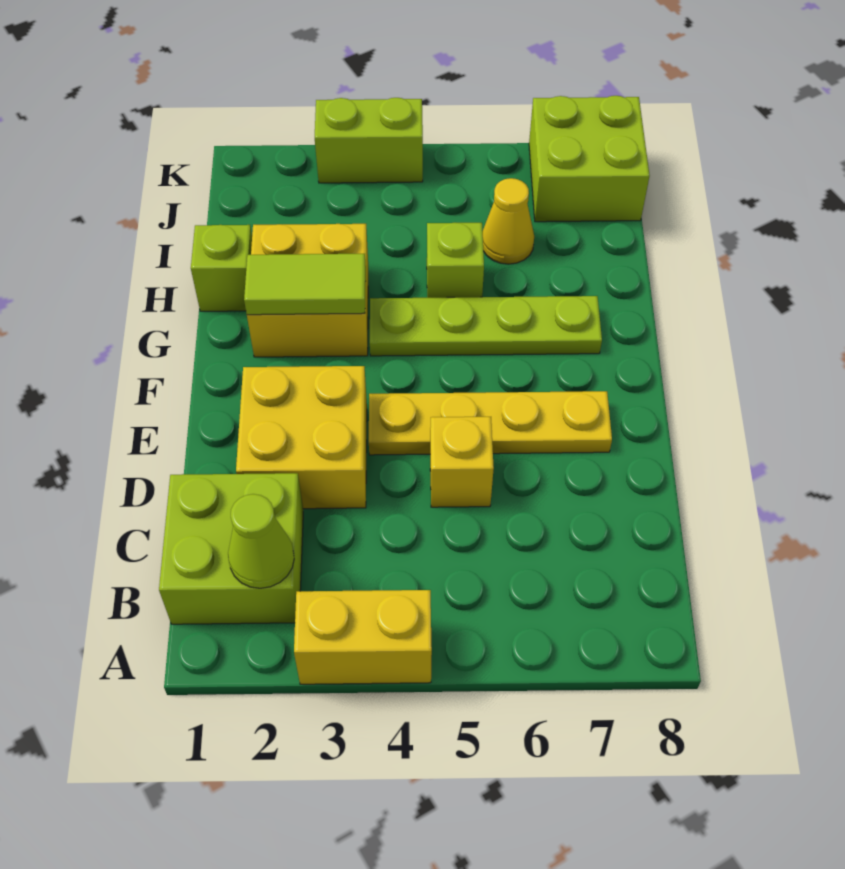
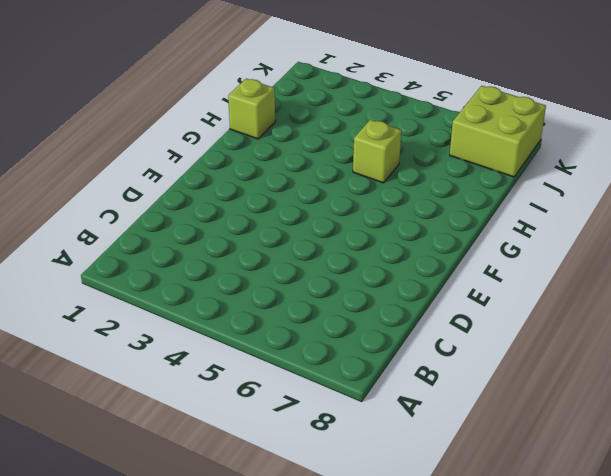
none -> yellow 1x2 brick [294,590,432,684]
none -> lime 2x2 brick [159,473,303,624]
none -> yellow 2x2 brick [236,366,367,509]

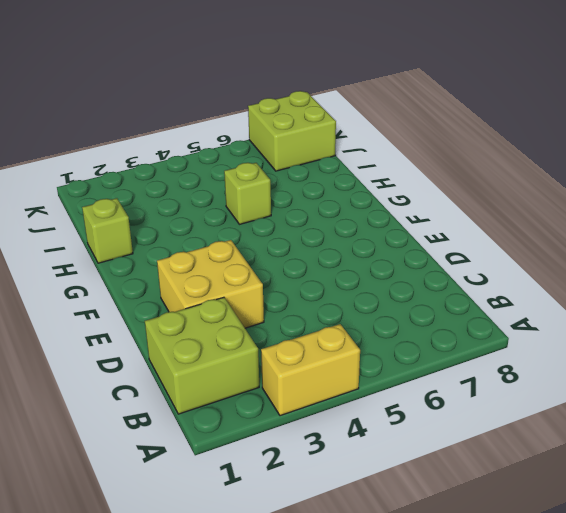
none -> yellow 1x1 brick [430,417,494,507]
none -> yellow 1x4 plate [369,391,612,455]
none -> yellow 2x2 brick [247,224,368,357]

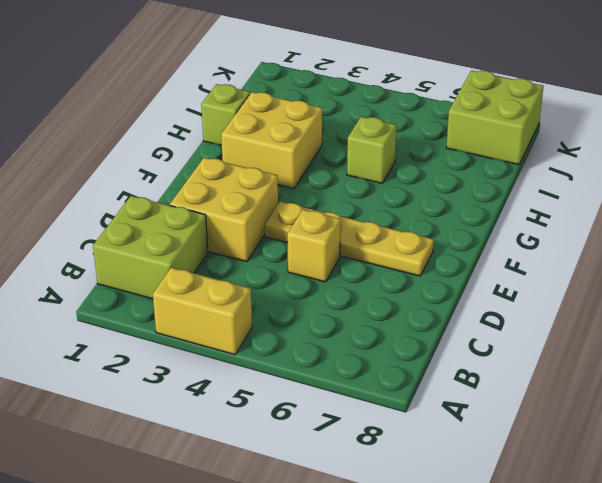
none -> lime 1x4 plate [370,296,602,356]
none -> yellow 1x1 cone [483,178,534,264]
none -> lime 1x2 brick [315,98,423,183]

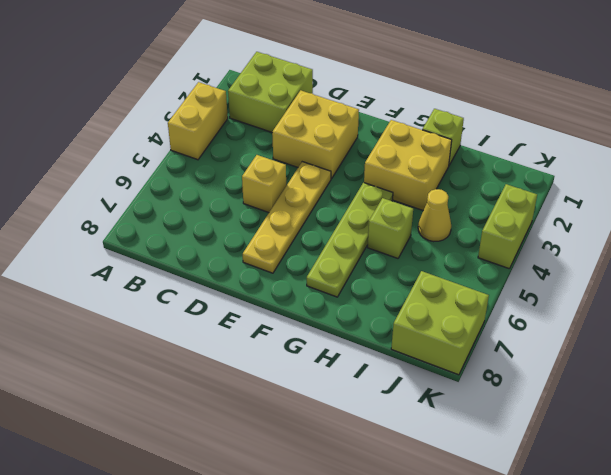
yellow 1x1 cone [418,189,451,242] -> yellow 1x1 cone moved to [483,178,534,264]
none -> lime 1x1 cone [228,494,294,588]
none -> lime 1x2 tile [244,254,366,315]

